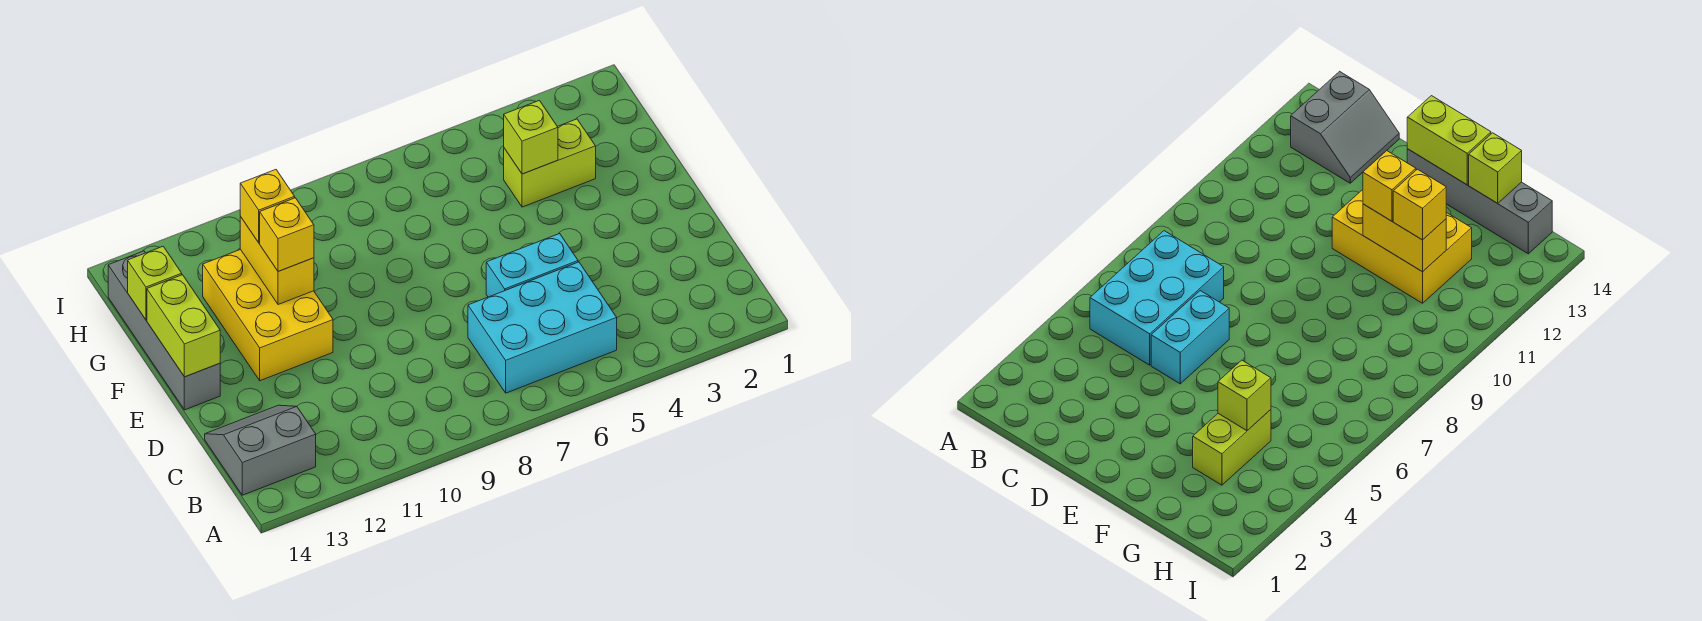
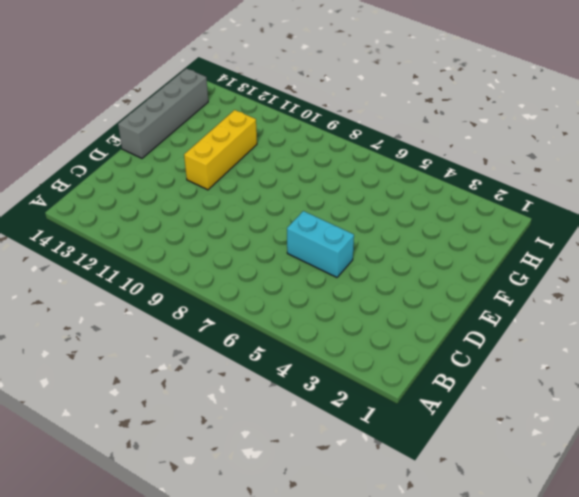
yellow 1x3 brick [184,110,257,190] -> yellow 2x3 brick [203,249,333,381]
none -> cyan 2x3 brick [468,262,617,393]
none -> grey 2x2 slope [205,405,316,495]
none -> lime 1x2 brick [504,119,596,207]

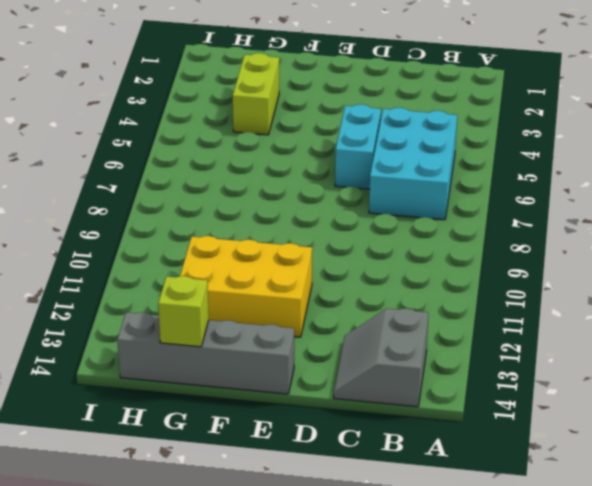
none -> lime 1x2 brick [147,275,220,377]
none -> yellow 1x2 brick [240,217,314,305]
none -> lime 1x1 brick [504,100,558,174]

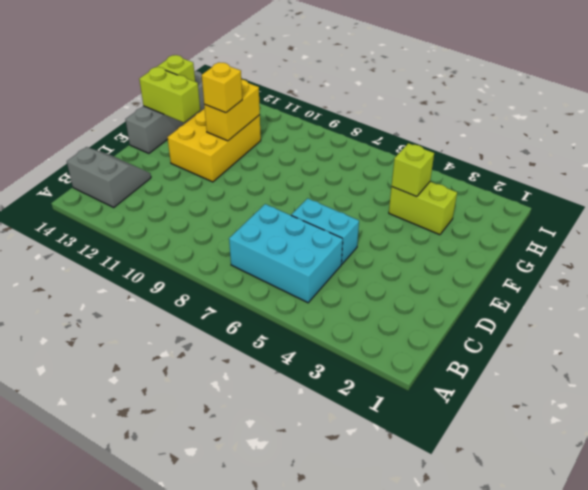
lime 1x2 brick [139,67,200,123] -> lime 1x2 brick turned to [147,275,220,377]
none -> yellow 1x1 brick [240,170,295,243]

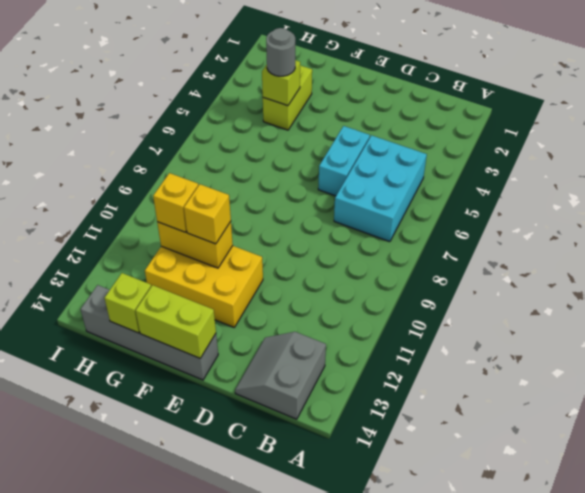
grey 1x1 round brick [266,28,295,76] -> none

